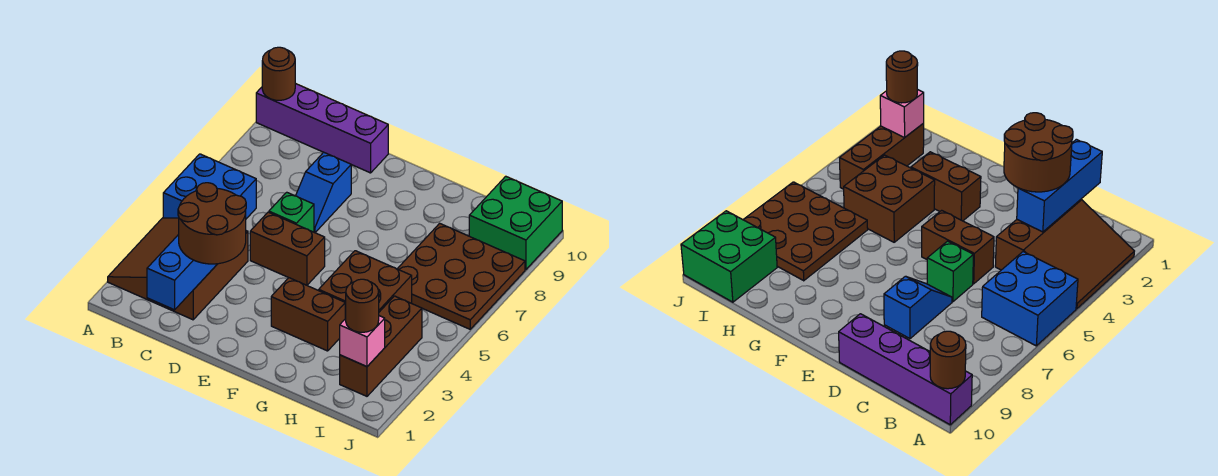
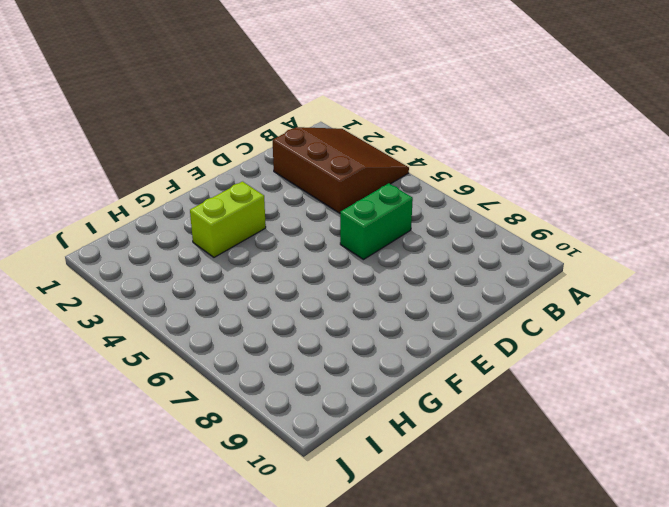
green 1x2 brick [340,183,413,260] -> green 1x1 brick [269,192,314,232]
lime 1x2 brick [190,182,266,257] -> brown 1x2 brick [271,278,345,351]
none -> blue 2x2 brick [163,154,256,219]
none -> purple 1x4 brick [256,83,388,173]
none -> brown 1x2 brick [250,212,325,285]

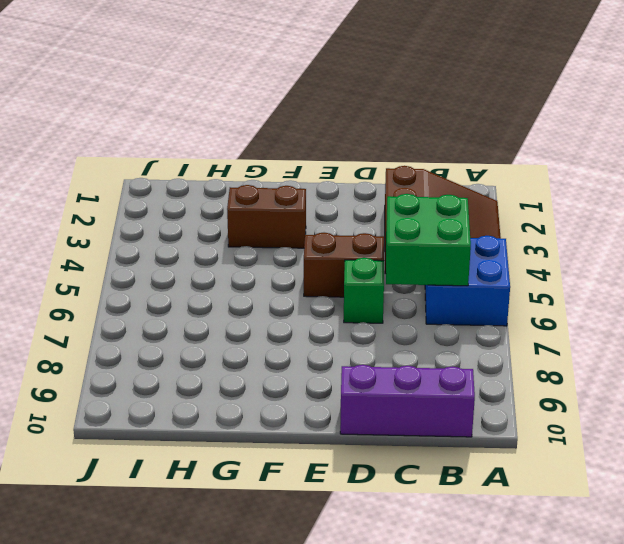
green 2x2 brick [386,194,471,286] -> green 2x2 brick moved to [469,176,562,270]
purple 1x3 brick [340,365,475,437] -> purple 1x4 brick [256,83,388,173]
none -> blue 1x2 slope [296,152,351,233]
none -> brown 2x2 brick [319,251,412,318]
none -> brown 3x3 plate [398,223,525,329]

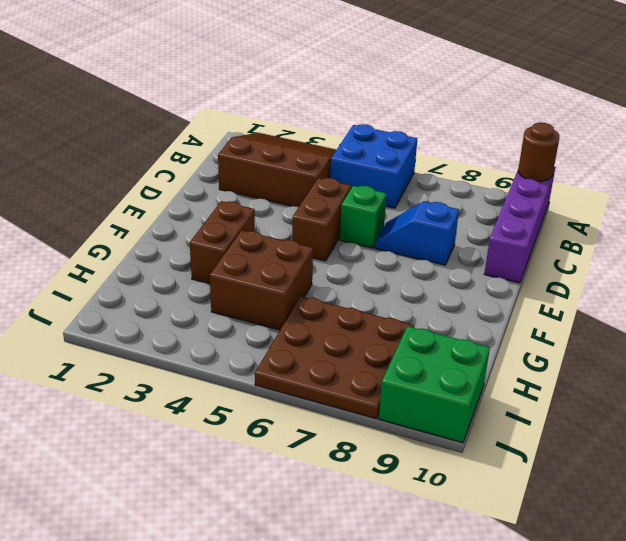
none -> brown 1x3 brick [340,296,422,396]
none -> blue 1x3 brick [147,234,217,310]
none -> pink 1x1 brick [340,316,385,367]

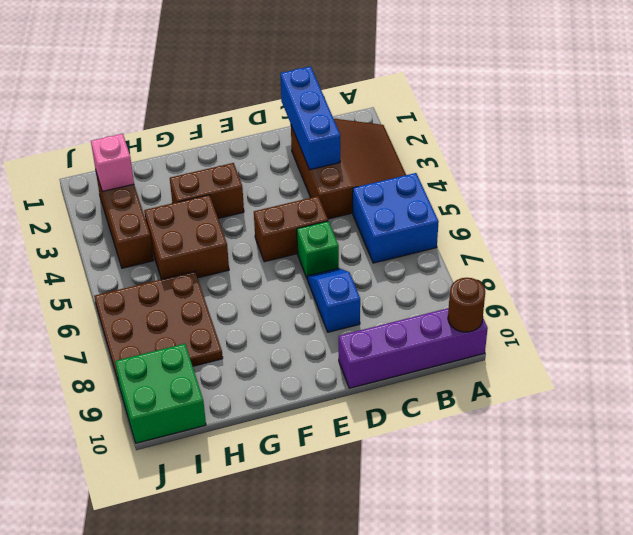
none -> brown 2x2 round brick [178,183,246,264]
none -> brown 1x1 round brick [345,279,379,332]

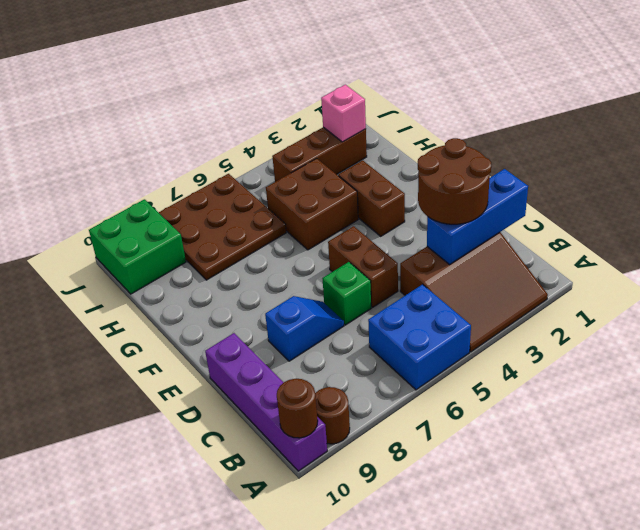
brown 1x1 round brick [315,387,350,444] -> brown 1x1 round brick moved to [345,279,379,332]

